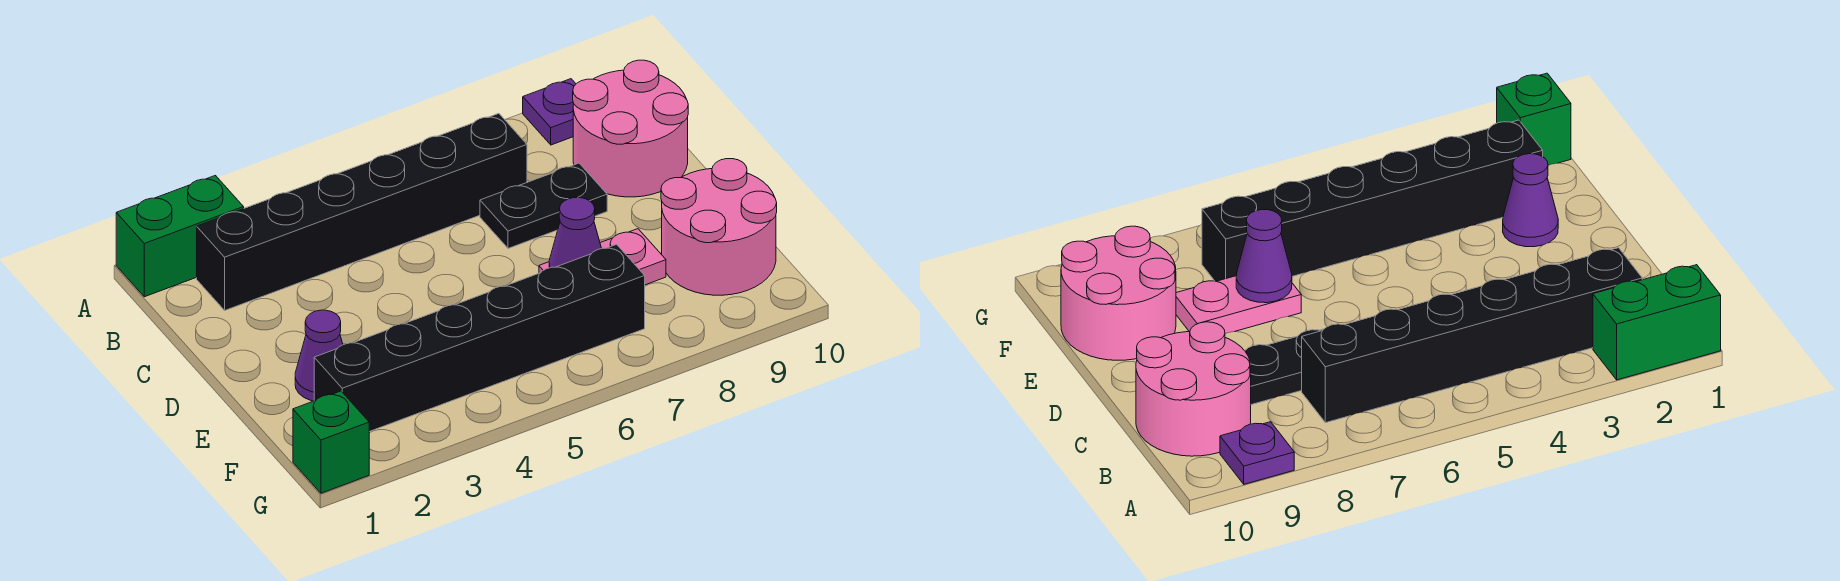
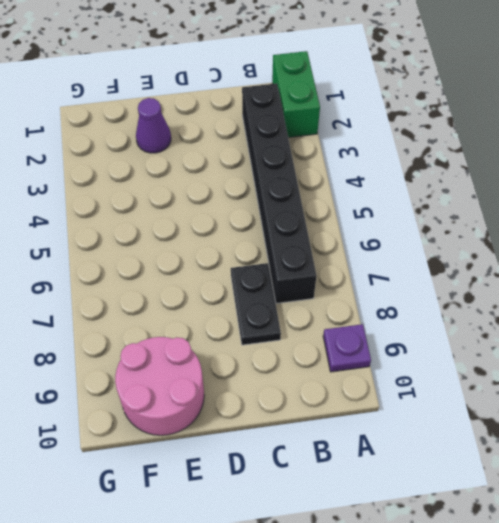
none -> pink 2x2 round brick [573,60,688,197]
none -> pink 1x2 plate [539,229,666,285]

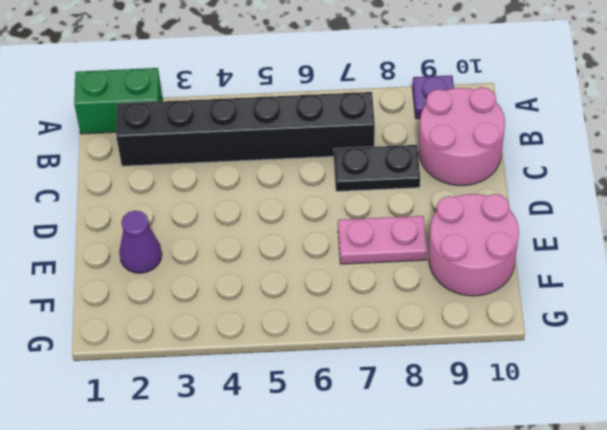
none -> black 1x6 brick [314,244,645,432]
none -> green 1x1 brick [293,391,369,493]

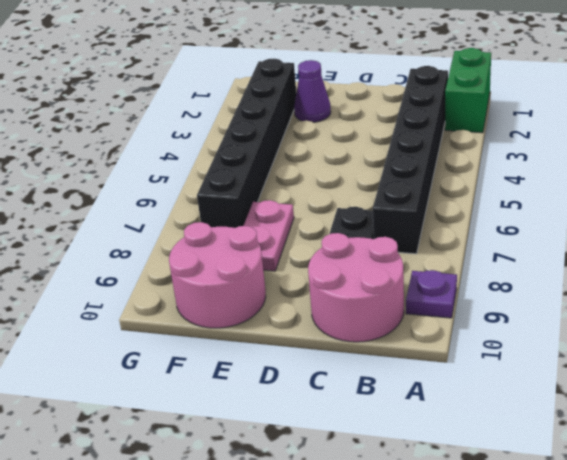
none -> green 1x1 brick [293,391,369,493]
none -> purple 1x1 cone [549,198,602,268]

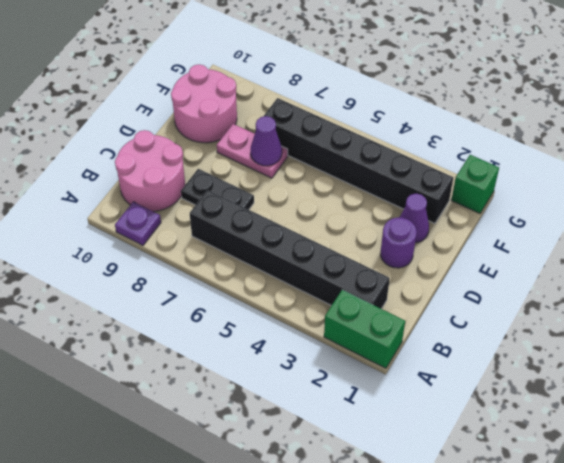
purple 1x1 round brick [381,217,417,268] -> none

